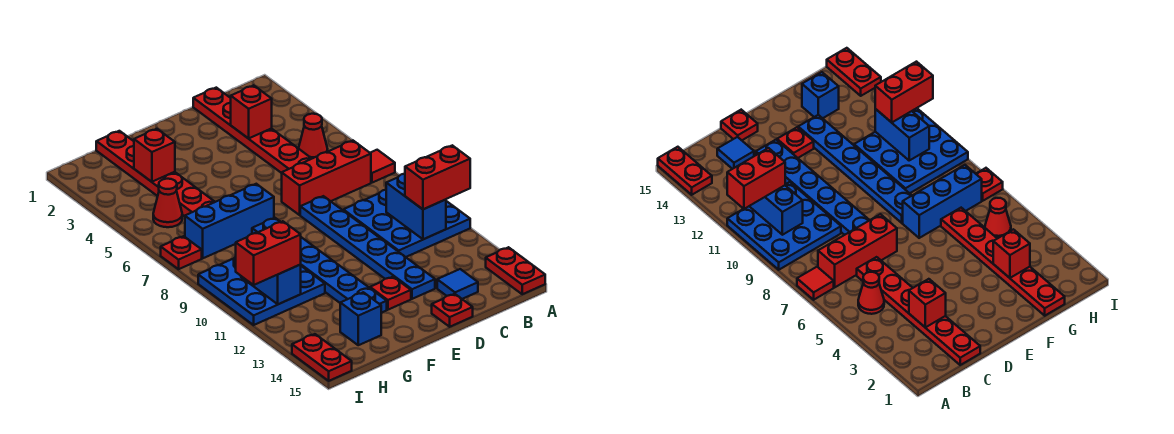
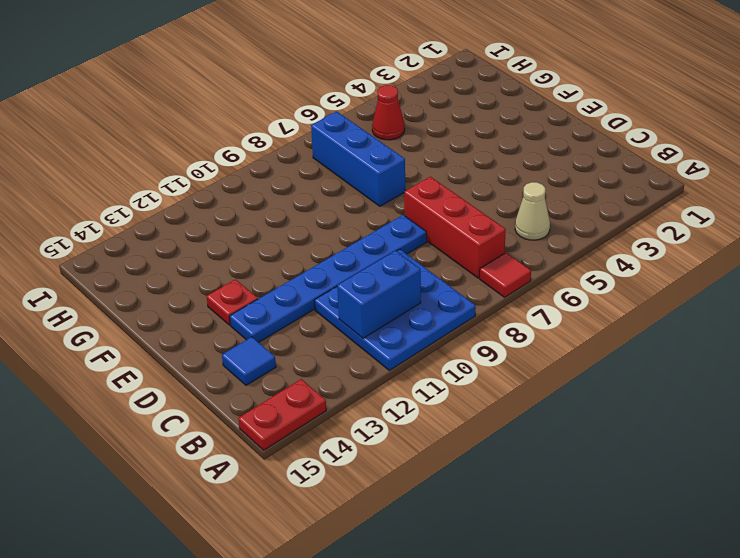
tan 1x1 cone [515,182,550,240] -> red 1x1 cone [299,114,328,158]
none -> red 1x6 plate [193,88,312,173]
none -> red 1x1 plate [432,294,473,327]
none -> blue 1x6 plate [252,218,387,313]

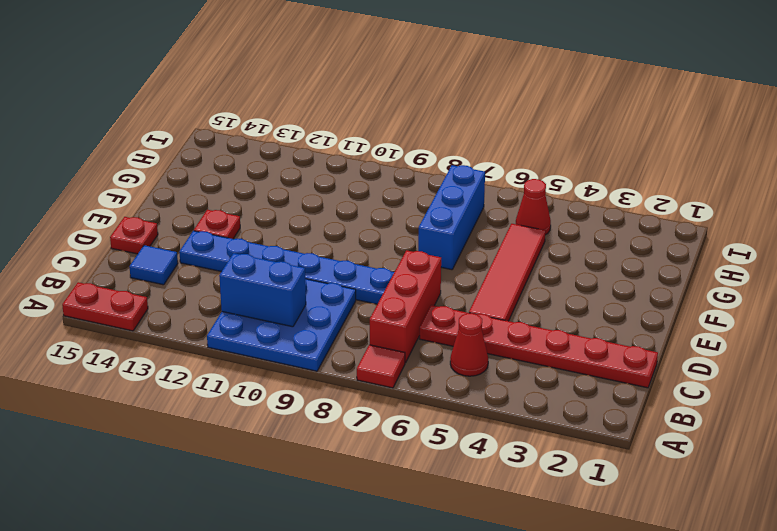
red 1x4 tile [469,224,545,321] -> red 1x6 plate [96,131,215,216]
none -> blue 1x6 plate [252,218,387,313]
none -> blue 3x3 plate [198,257,325,325]
none -> blue 1x1 brick [340,292,381,345]

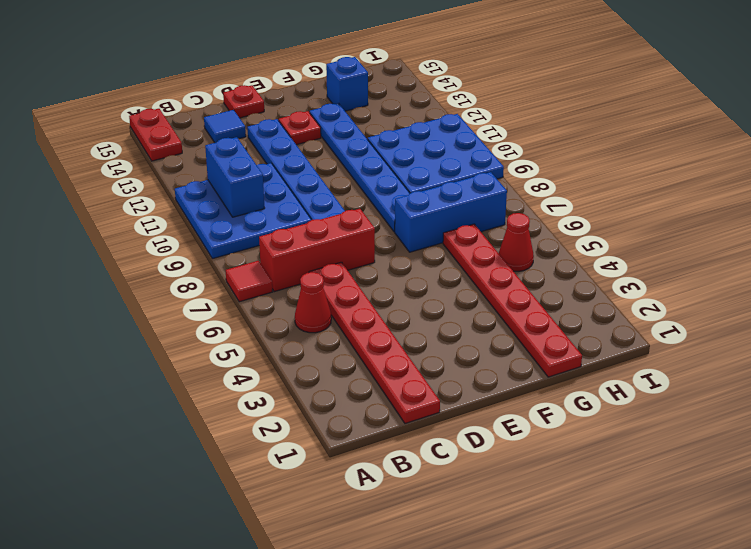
none -> red 1x1 plate [161,236,202,269]
none -> red 1x2 plate [292,334,352,381]
none -> red 1x1 brick [231,85,272,139]

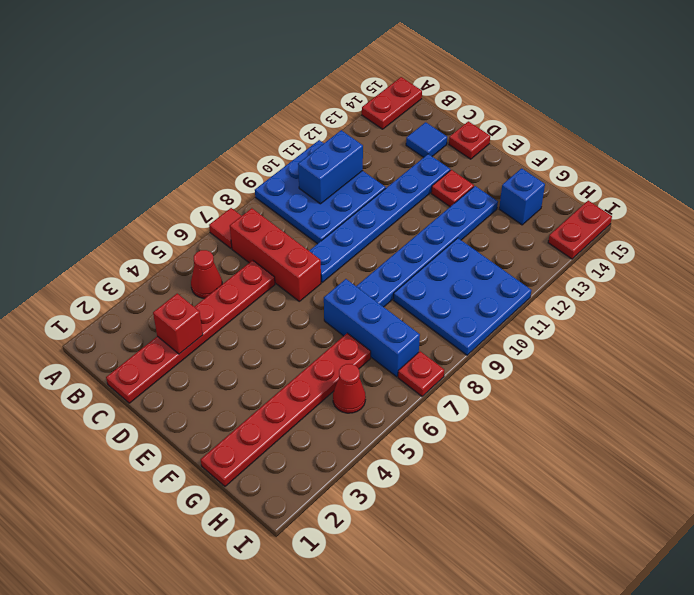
none -> red 1x1 brick [134,129,175,182]
none -> blue 1x2 brick [241,264,301,304]
none -> red 1x2 brick [405,145,470,209]

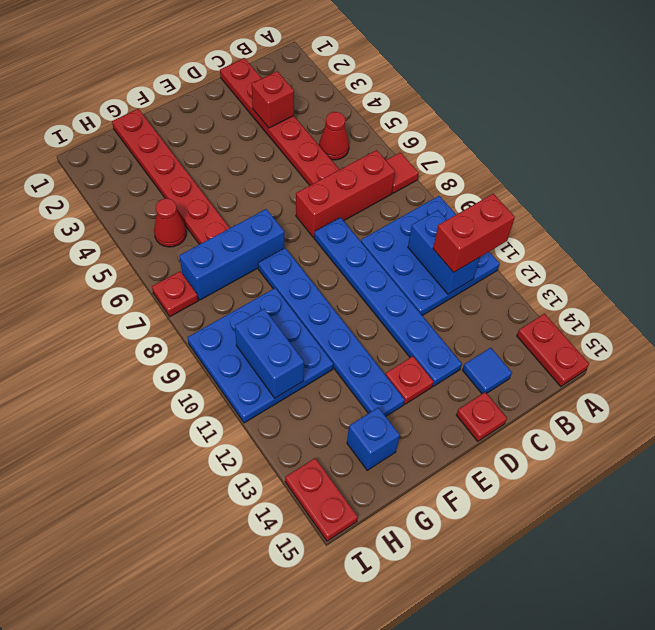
none -> red 1x1 brick [134,129,175,182]
none -> red 1x2 brick [236,221,301,285]

